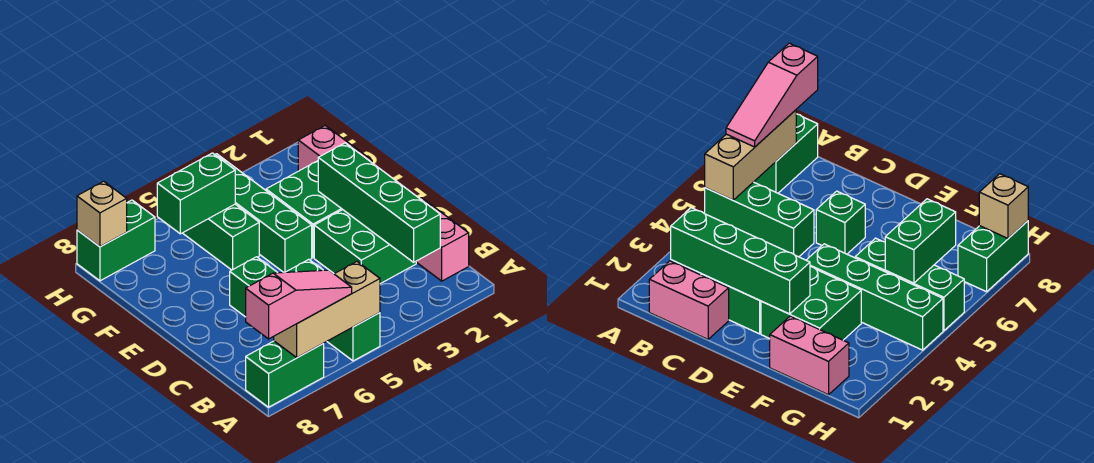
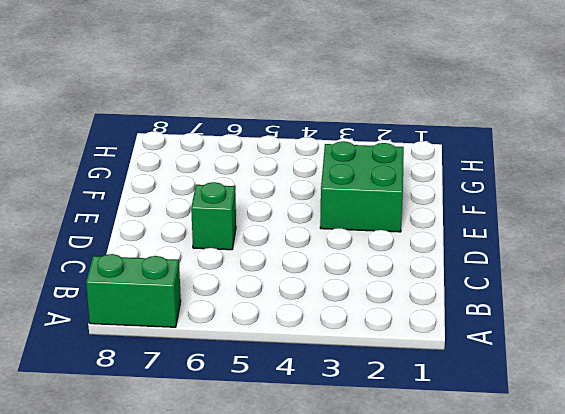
none -> green 1x3 brick [287,259,380,361]
none -> pink 1x2 brick [416,198,469,281]
none -> green 2x2 brick [314,210,416,284]

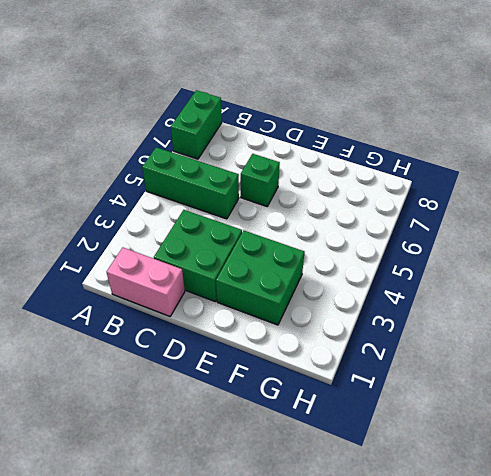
none -> green 1x4 brick [215,154,312,272]
none -> pink 1x2 brick [298,126,372,171]
none -> green 1x3 brick [183,204,259,270]

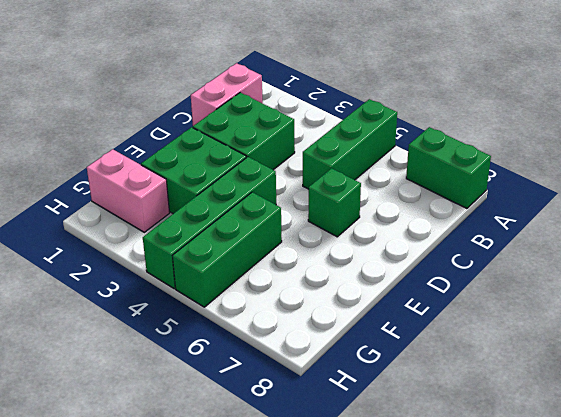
pink 1x2 brick [87,149,170,232] -> pink 1x2 brick turned to [298,126,372,171]
none -> green 1x2 brick [77,200,155,281]
none -> tan 1x3 brick [274,262,380,358]
none -> green 1x4 brick [318,143,440,262]

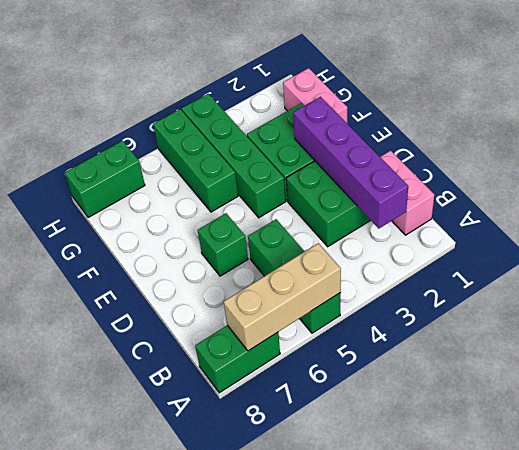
purple 1x4 brick [293,97,408,228] -> green 1x4 brick [318,143,440,262]
none -> green 1x2 brick [157,153,235,234]
none -> tan 1x1 brick [77,181,127,247]
none -> pink 1x3 slope [246,270,352,339]

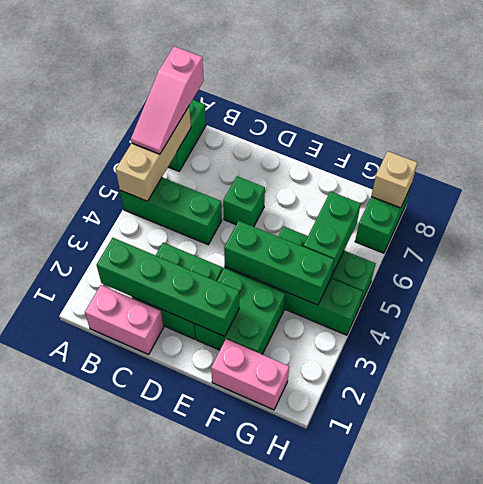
green 1x3 brick [224,221,334,305] -> none

